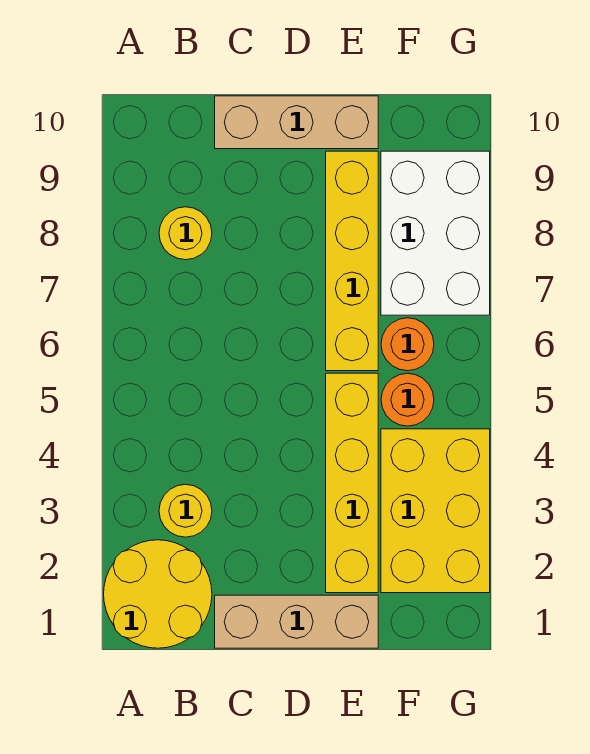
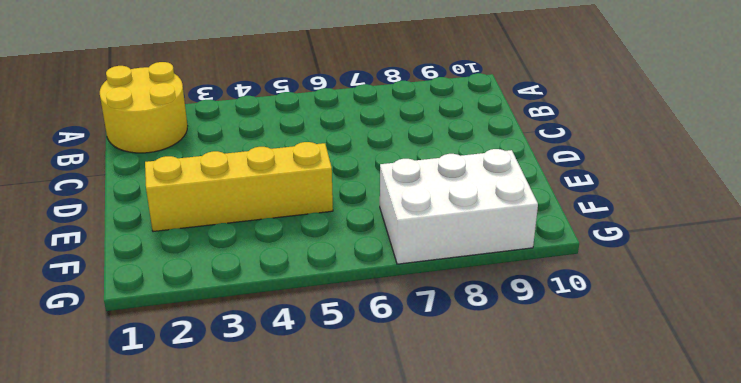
none -> yellow 1x1 round brick [159,484,212,537]
none -> yellow 1x1 round brick [159,207,212,260]

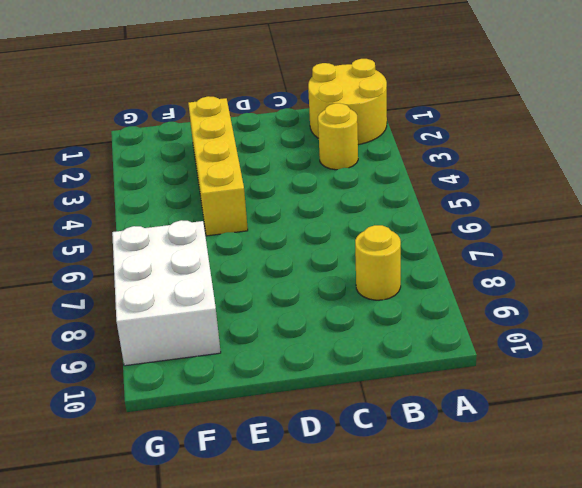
none -> tan 1x3 brick [215,595,378,648]
none -> tan 1x3 brick [215,96,378,149]

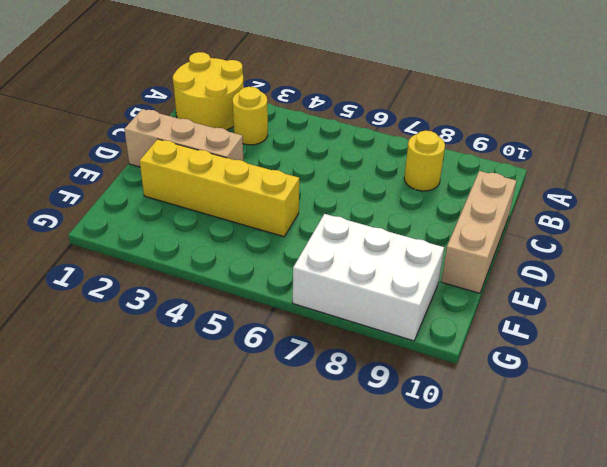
tan 1x3 brick [124,109,243,167] -> tan 1x3 brick turned to [215,595,378,648]
none -> yellow 1x4 brick [326,151,378,371]
none -> yellow 2x3 brick [381,429,490,593]

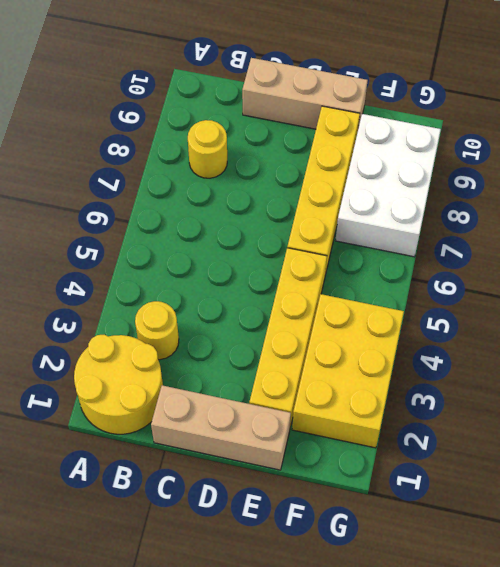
none -> orange 1x1 round brick [381,373,434,426]
none -> orange 1x1 round brick [381,318,434,371]

